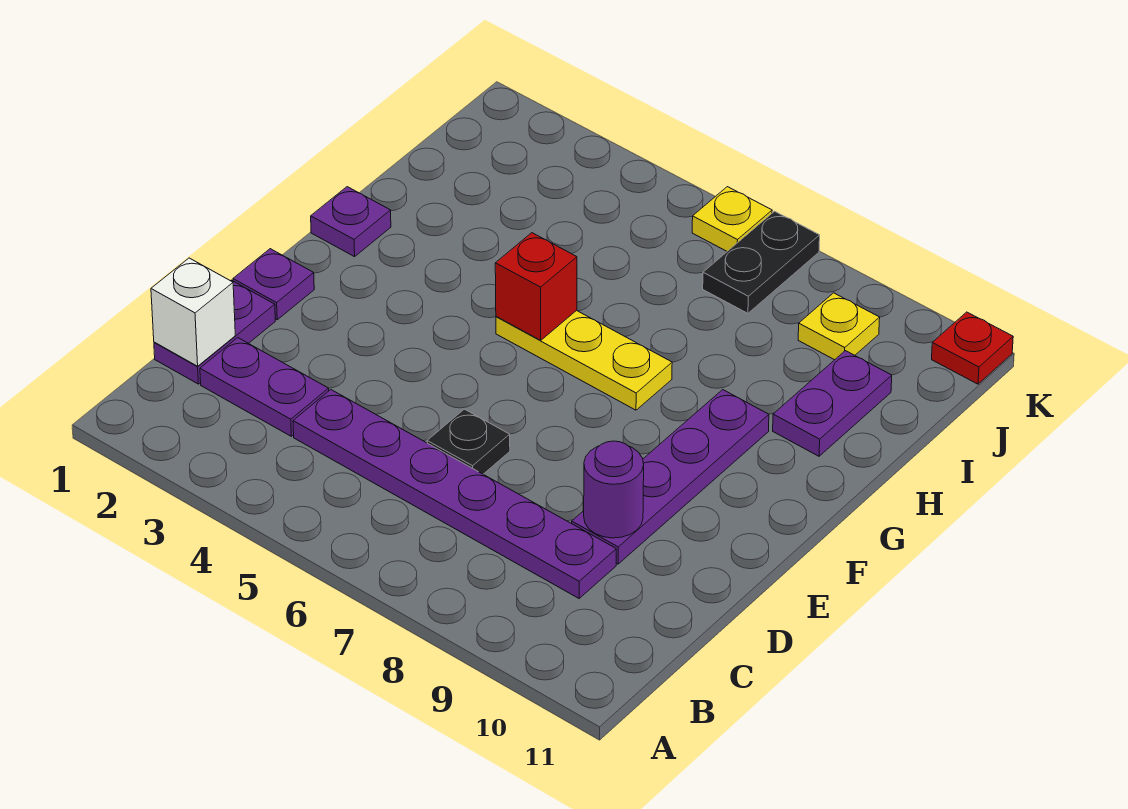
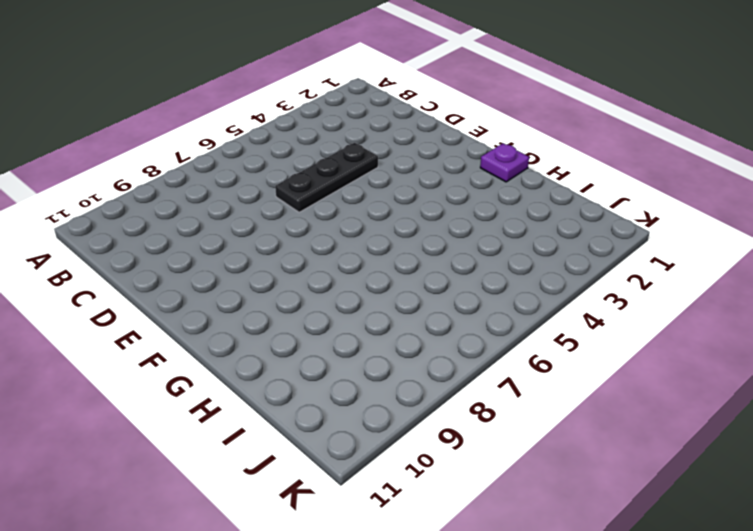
black 1x3 plate [275,143,378,212] -> black 1x1 plate [427,409,510,474]
none -> purple 1x2 plate [154,280,275,384]
none -> purple 1x2 plate [200,338,329,436]
none -> purple 1x6 plate [293,390,616,598]

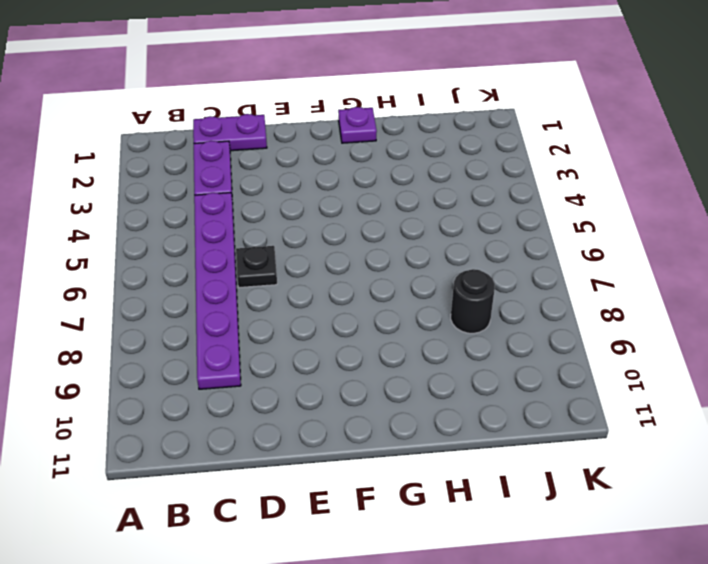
black 1x1 round brick [451,269,495,333] -> none
none -> purple 1x4 plate [572,390,769,564]
none -> purple 1x1 plate [233,249,314,320]
none -> yellow 1x3 plate [496,310,672,410]

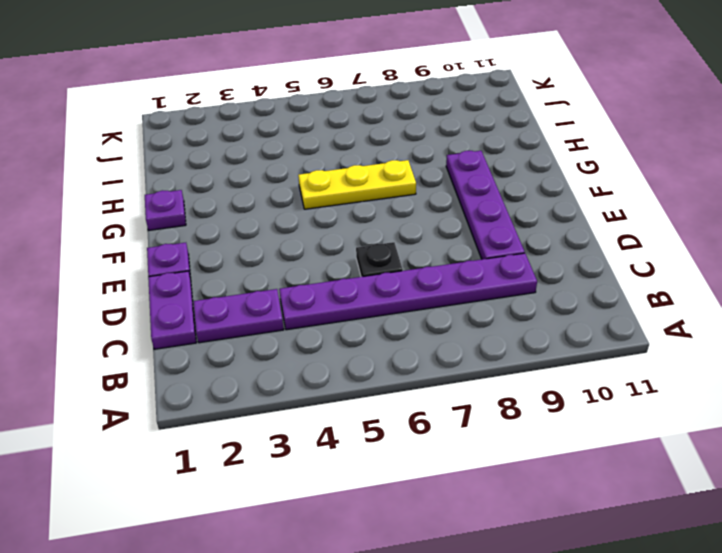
none -> purple 1x2 plate [773,351,892,456]
none -> black 1x2 plate [703,211,820,313]
none -> yellow 1x1 plate [798,293,880,360]

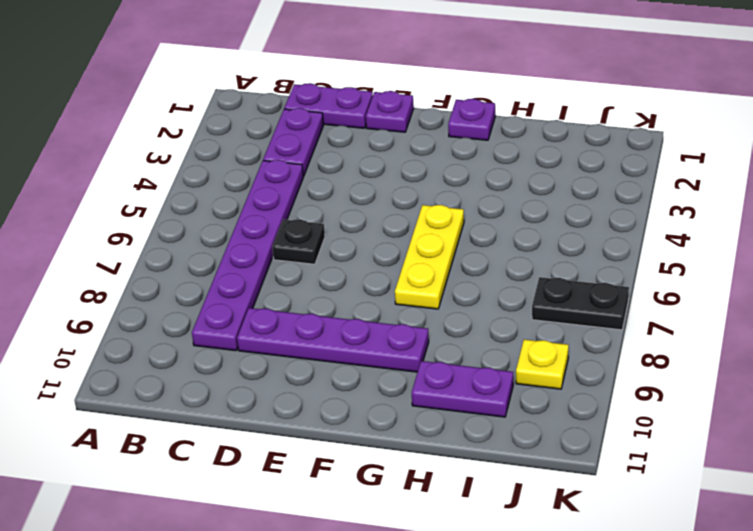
none -> yellow 1x1 plate [692,187,772,251]
none -> red 1x1 plate [932,312,1013,384]
none -> white 1x1 brick [151,258,235,366]

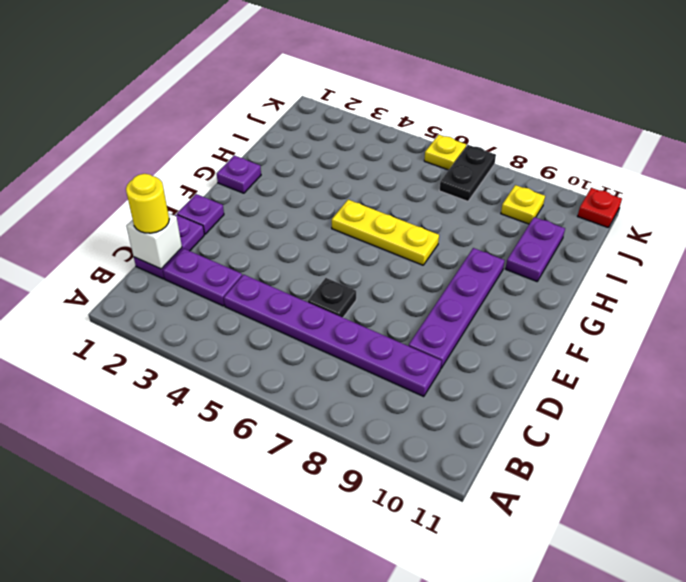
yellow 1x1 round brick [126,174,169,233] -> none
none -> purple 1x1 round brick [584,441,644,538]
none -> red 1x1 brick [495,233,577,340]

